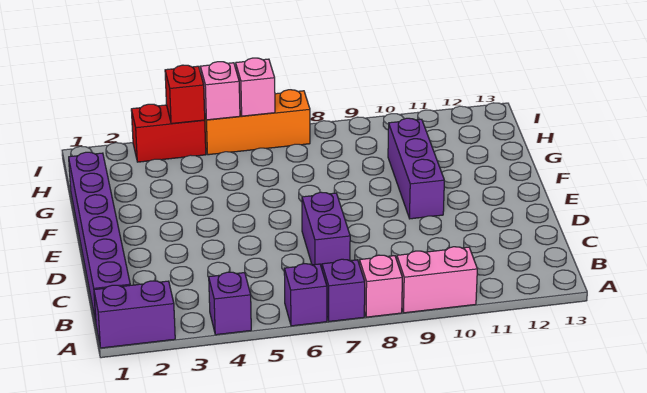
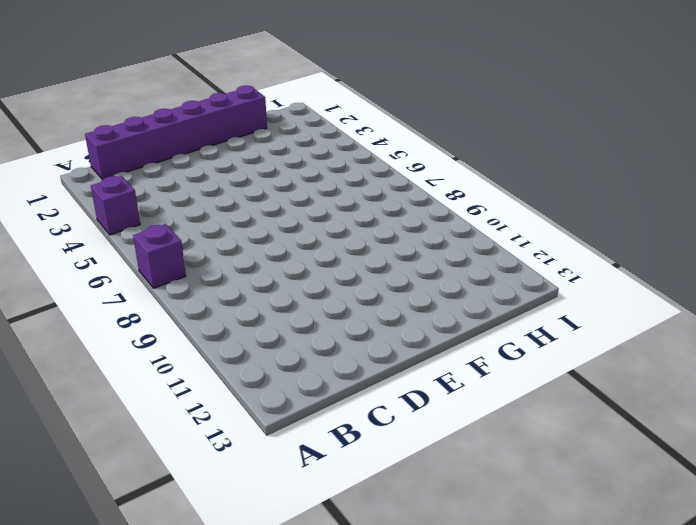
none -> purple 1x2 brick [94,281,175,348]
none -> purple 1x1 brick [284,264,327,326]
none -> pink 1x1 brick [359,255,402,317]

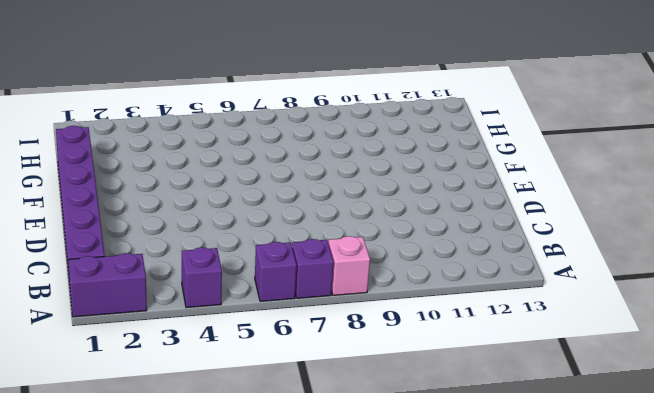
none -> pink 1x2 brick [397,247,477,313]
none -> purple 1x2 brick [302,192,350,268]
none -> purple 1x3 brick [388,118,444,219]

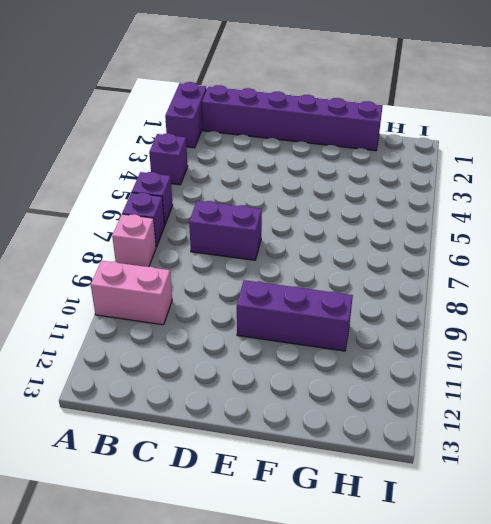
pink 1x2 brick [91,261,172,325] -> pink 1x2 brick turned to [397,247,477,313]
none -> red 1x2 brick [131,104,206,162]
none -> orange 1x3 brick [205,90,310,155]
none -> red 1x1 brick [165,65,205,124]

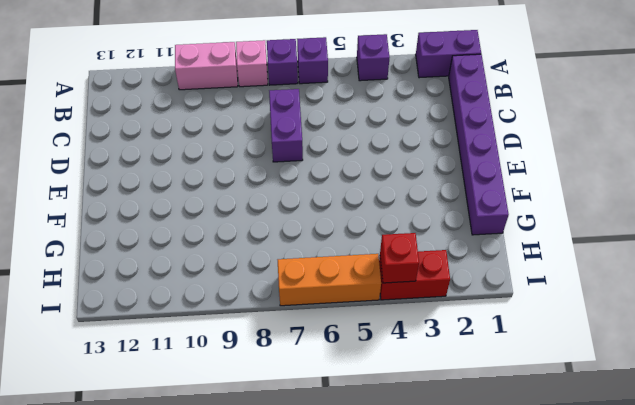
none -> purple 1x3 brick [388,118,444,219]
none -> pink 1x1 brick [200,62,240,120]
none -> pink 1x1 brick [236,58,275,116]

